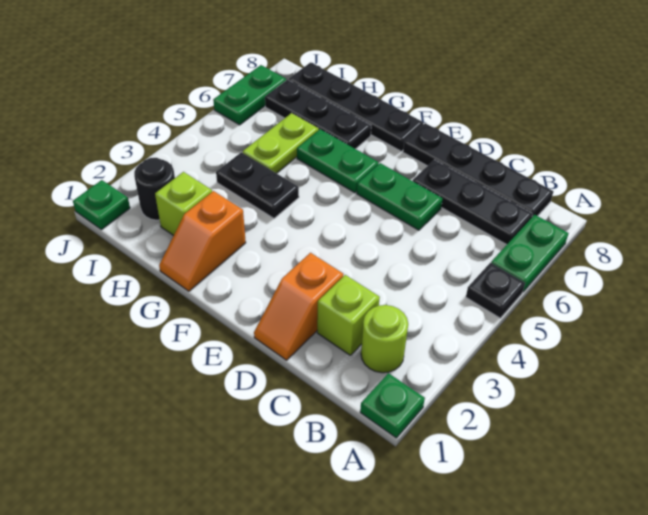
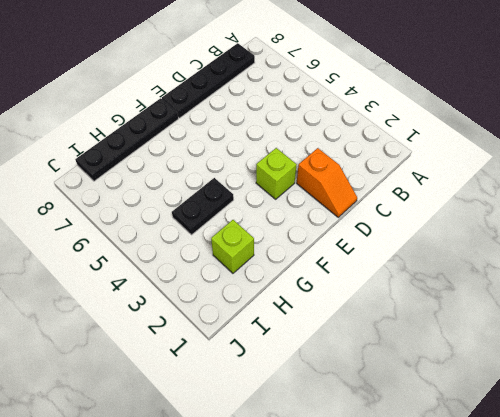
lime 1x1 brick [256,148,297,199] -> lime 1x1 brick moved to [317,275,380,355]
none -> green 1x1 plate [360,373,425,438]
none -> black 1x1 plate [466,263,525,318]
none -> green 1x2 plate [491,215,569,292]

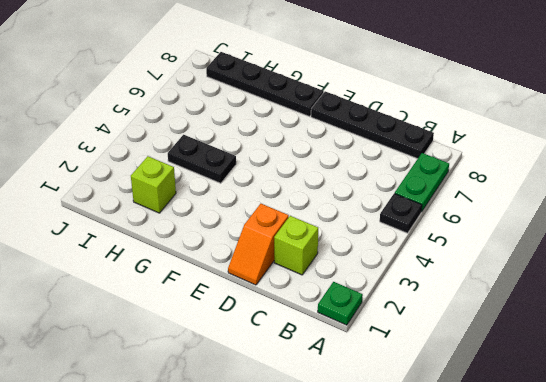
none -> lime 1x1 round brick [361,305,408,373]
none -> black 1x3 plate [413,160,533,245]
none -> green 1x2 plate [357,163,442,230]

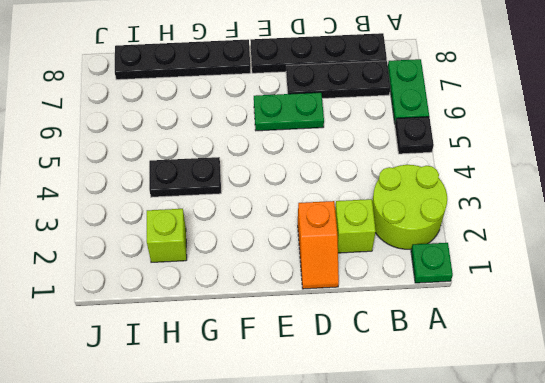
lime 2x2 round brick [372,165,447,249] -> lime 1x1 round brick [361,305,408,373]
none -> green 1x2 plate [297,129,379,193]
none -> orange 1x2 slope [159,191,246,291]
none -> black 1x3 plate [265,80,371,149]

